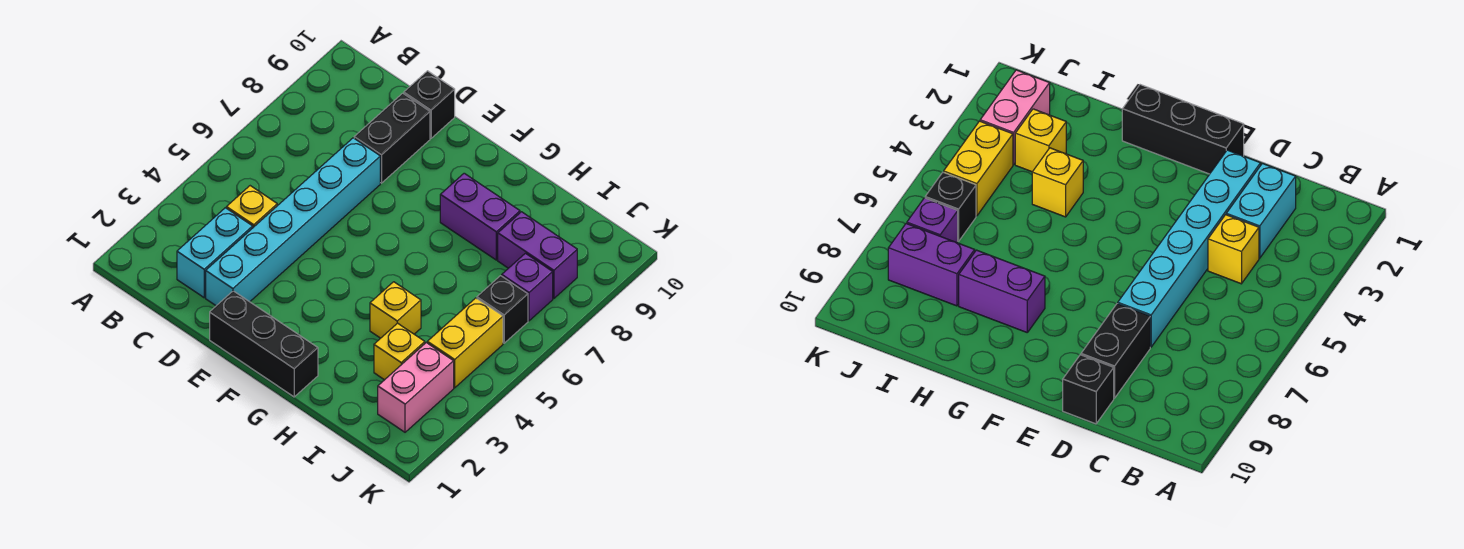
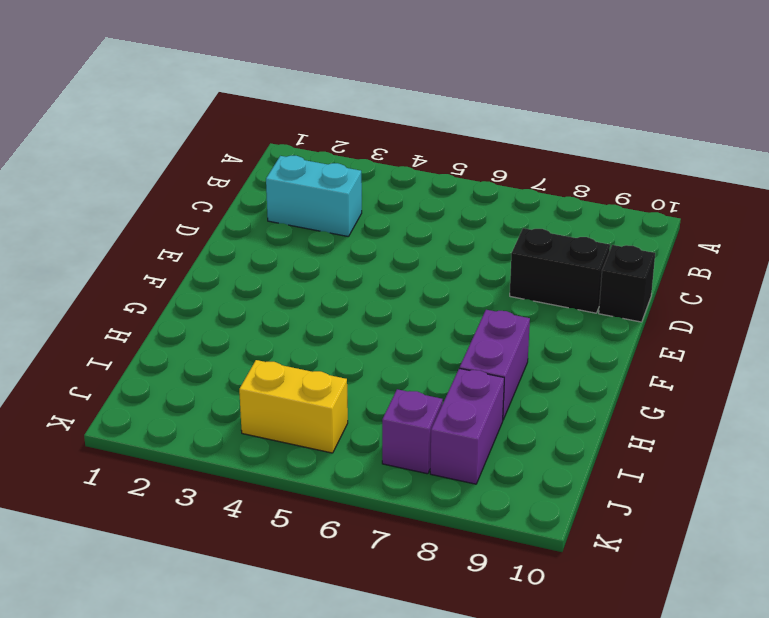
none -> yellow 1x1 brick [226,186,277,227]
none -> cyan 1x6 brick [206,138,380,306]
none -> black 1x3 brick [210,291,318,397]

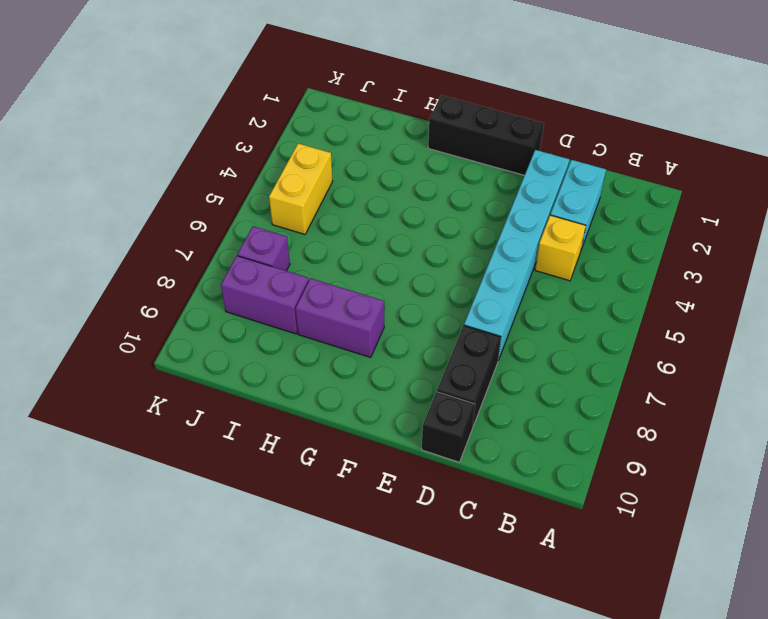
none -> yellow 1x1 brick [370,282,421,338]
none -> yellow 1x1 brick [374,323,425,380]
none -> pink 1x2 brick [378,343,454,432]

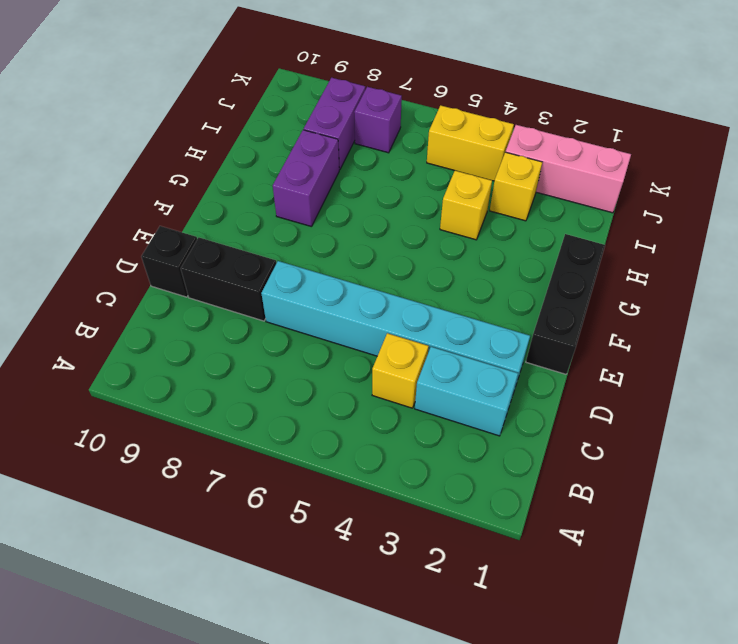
pink 1x3 brick [506,125,631,213] -> pink 1x2 brick [378,343,454,432]
none -> black 1x1 brick [477,276,528,343]

